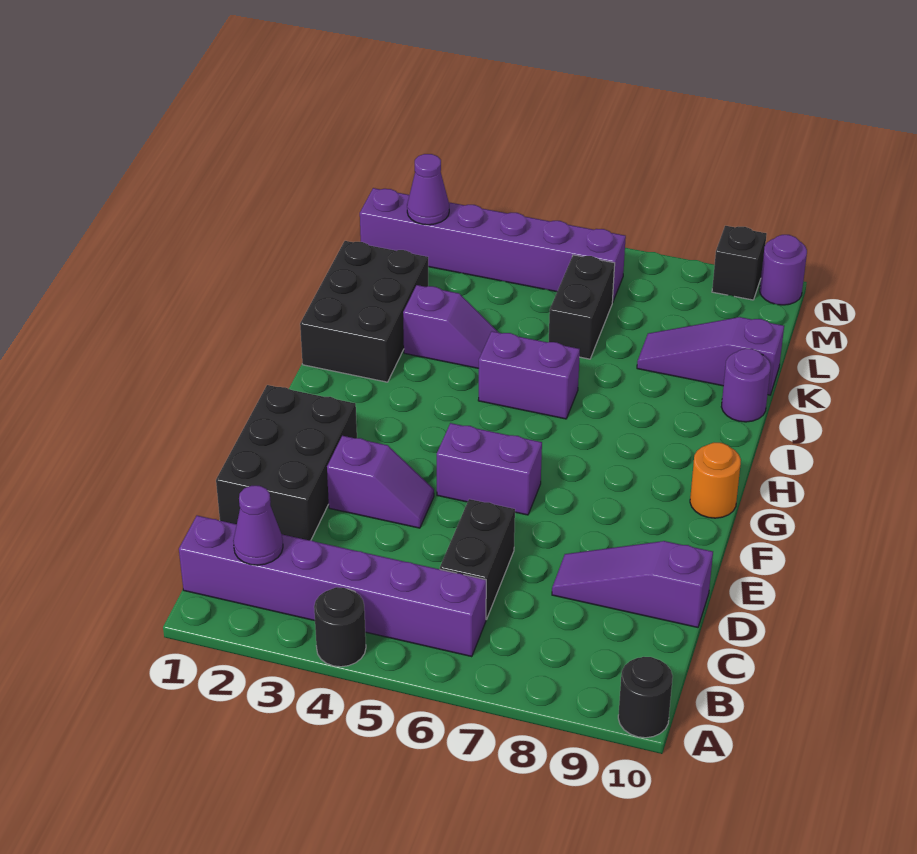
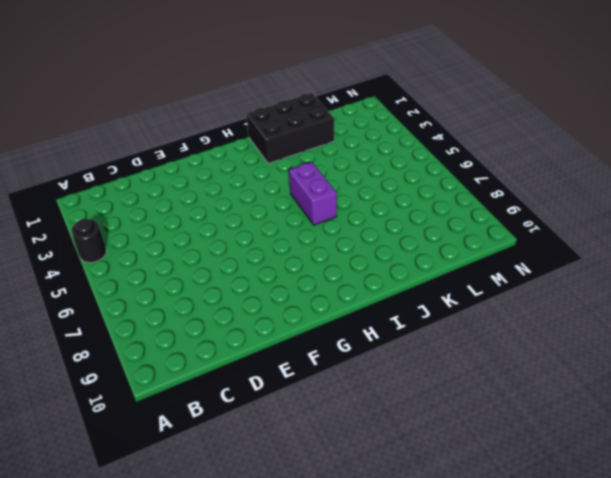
none -> black 1x1 round brick [618,657,673,738]
none -> purple 1x6 brick [179,516,486,657]
none -> black 1x2 brick [440,499,515,619]

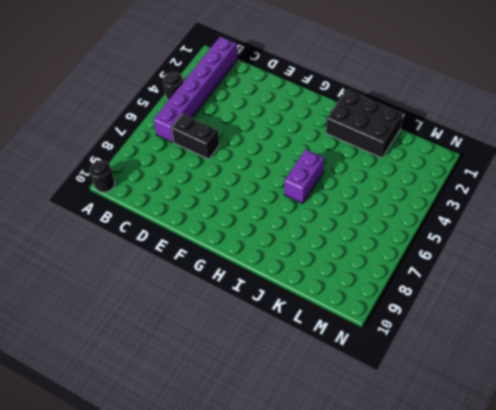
none -> black 2x3 brick [216,385,357,540]
none -> purple 1x3 slope [552,541,713,627]
none -> purple 1x2 slope [327,436,434,528]

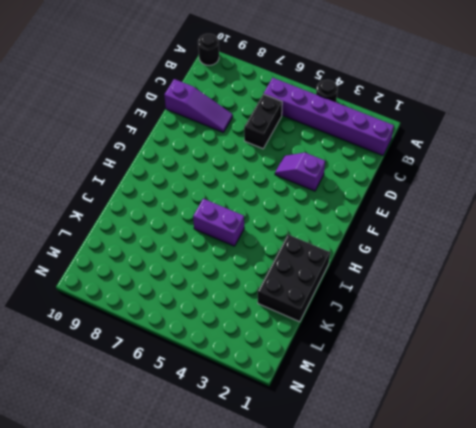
none -> black 2x3 brick [216,385,357,540]
none -> purple 1x2 brick [437,423,542,515]
none -> orange 1x1 round brick [690,443,741,518]

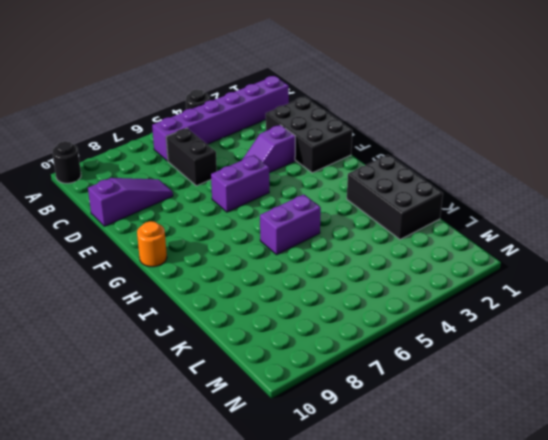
none -> purple 1x2 slope [403,285,499,368]
none -> purple 1x1 round brick [721,349,771,422]
none -> black 1x2 brick [549,255,615,359]

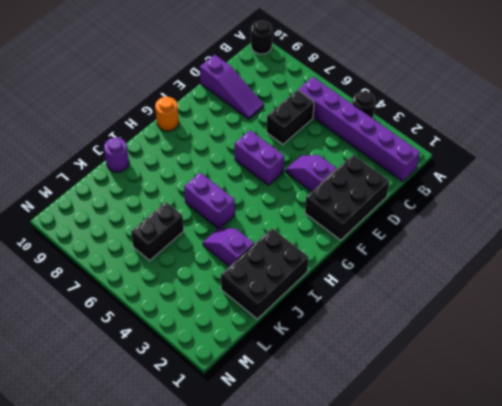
none -> purple 1x3 slope [637,317,784,395]
none -> purple 1x6 brick [360,188,626,302]
none -> black 1x1 brick [712,226,767,300]

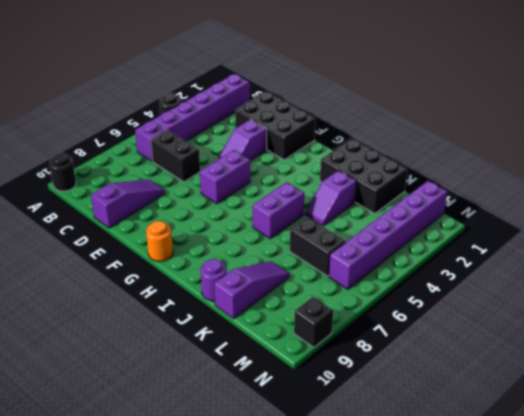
none -> purple 1x1 round brick [760,235,807,305]
none -> purple 1x1 cone [233,486,283,565]
none -> purple 1x1 cone [407,154,449,225]

